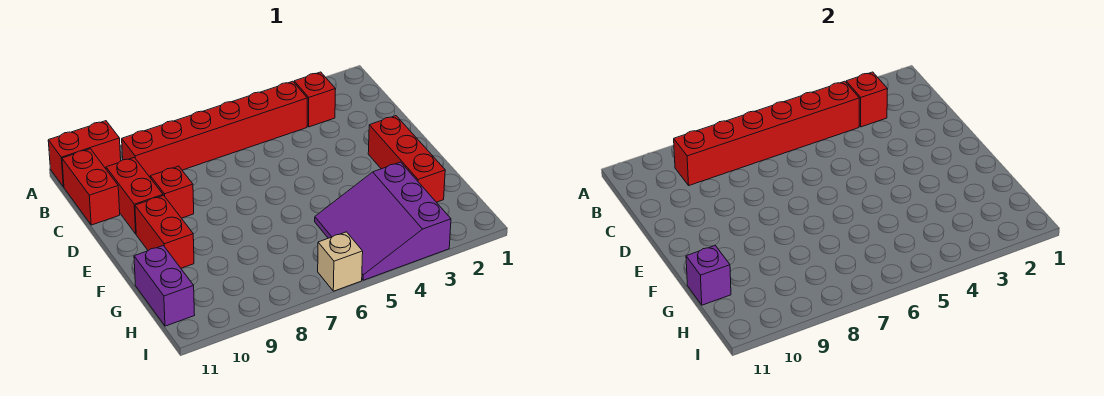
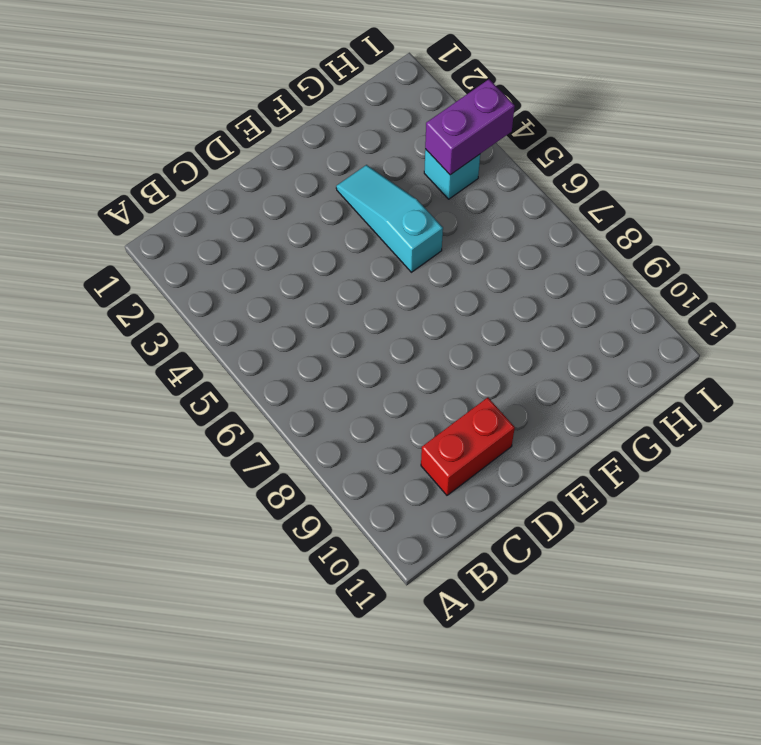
cyan 1x3 slope [336,165,443,272] -> none
cyan 1x1 brick [424,149,480,199] -> purple 3x3 slope [315,162,451,280]
purple 1x2 brick [425,79,515,175] -> purple 1x2 brick moved to [134,246,194,326]
none -> red 1x2 brick [48,121,121,187]
none -> red 1x1 brick [294,72,336,127]
none -> red 1x6 brick [122,81,307,178]

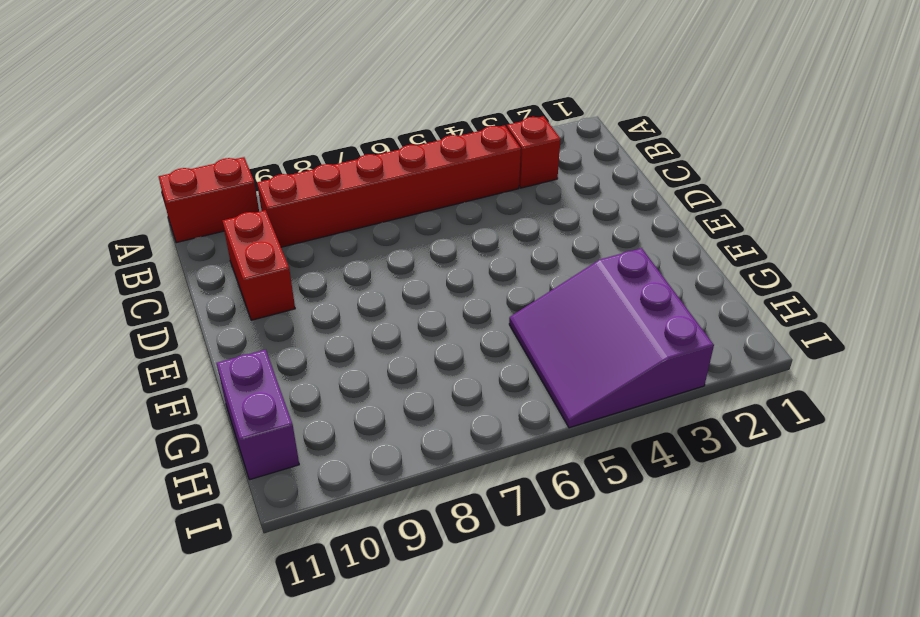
none -> red 1x2 brick [62,149,120,225]
none -> red 1x1 brick [150,166,194,218]
none -> red 1x3 brick [368,116,445,202]

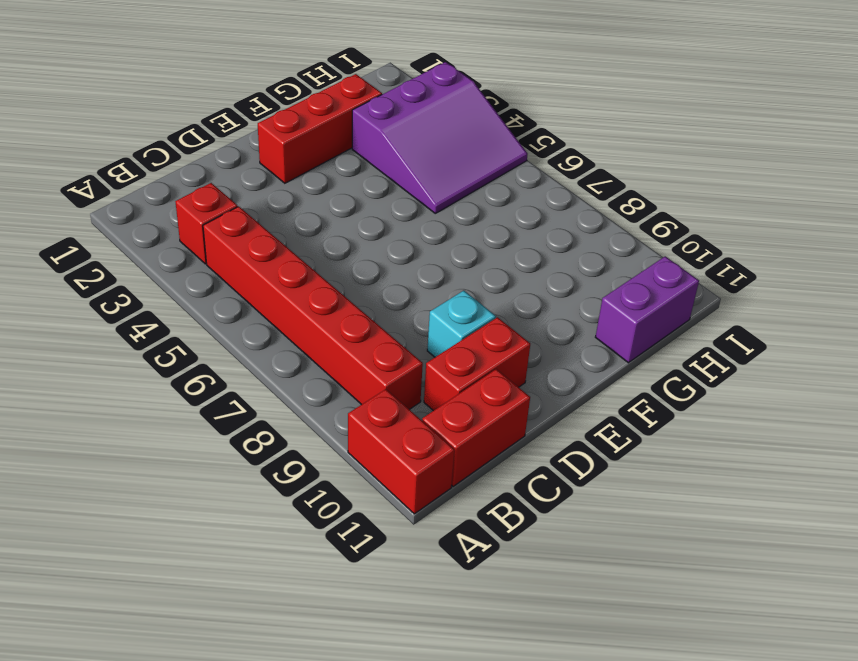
cyan 1x1 brick [427,291,496,357] -> red 1x1 brick [150,166,194,218]
none -> red 1x2 brick [135,195,194,268]
none -> tan 1x1 brick [318,232,363,291]
none -> red 1x1 brick [846,72,888,127]

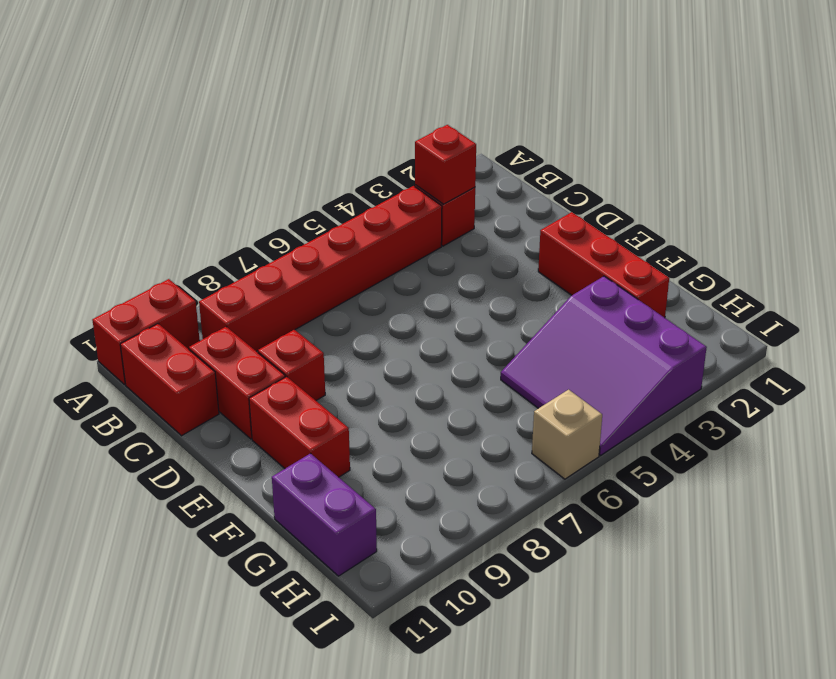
none -> red 1x6 brick [674,81,859,185]
none -> purple 1x1 brick [686,246,731,305]

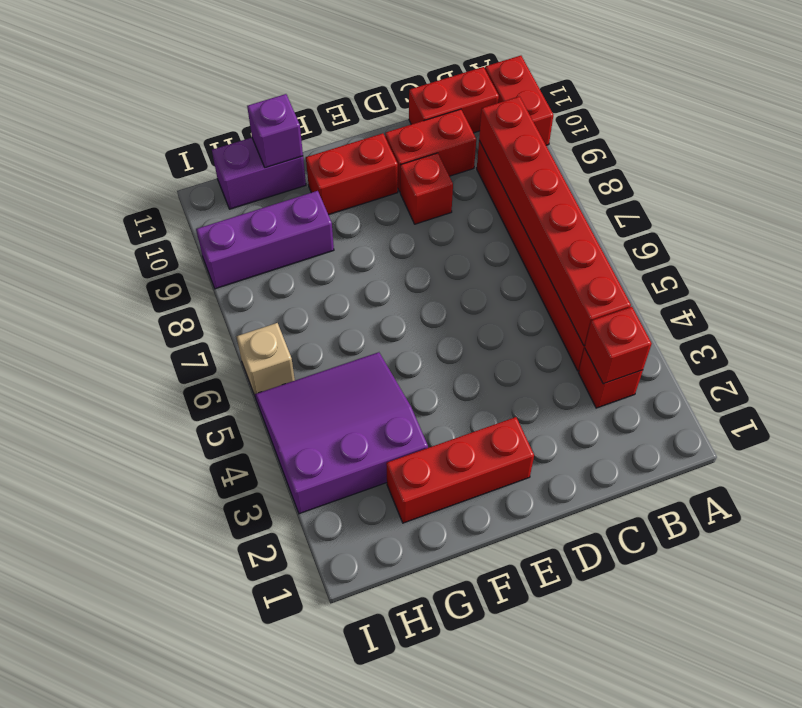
purple 1x3 brick [196,191,334,289] -> none

